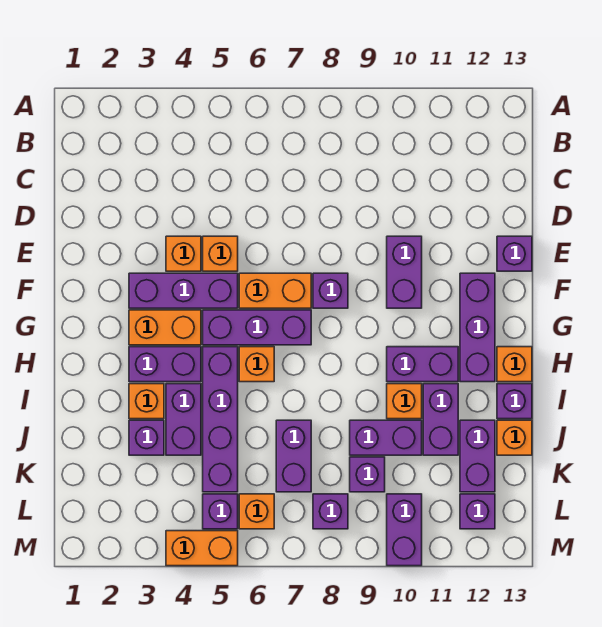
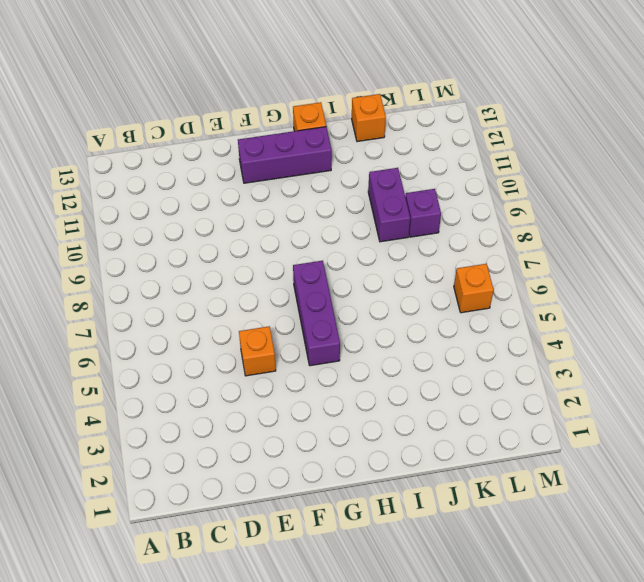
none -> orange 1x1 brick [166,236,201,271]
none -> purple 1x2 brick [387,236,422,308]
none -> purple 1x1 brick [497,236,532,271]
none -> purple 1x3 brick [129,273,238,308]

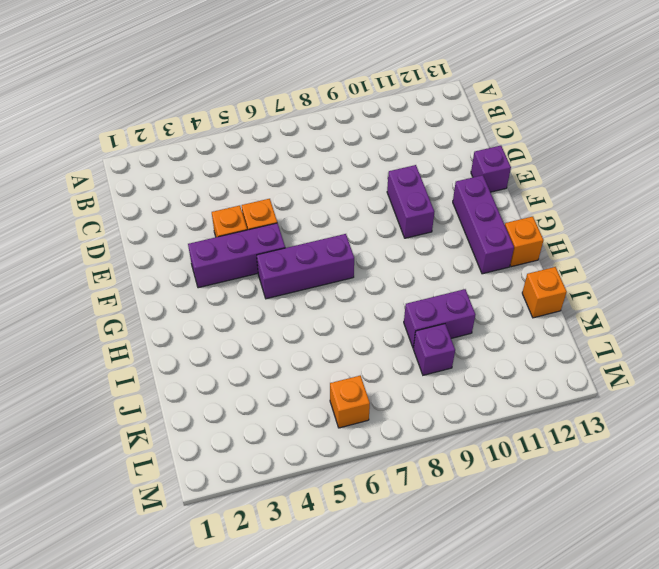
none -> orange 1x2 brick [239,273,311,308]
none -> purple 1x1 brick [313,273,348,308]
none -> orange 1x2 brick [129,310,201,345]
none -> purple 1x2 brick [129,347,201,382]

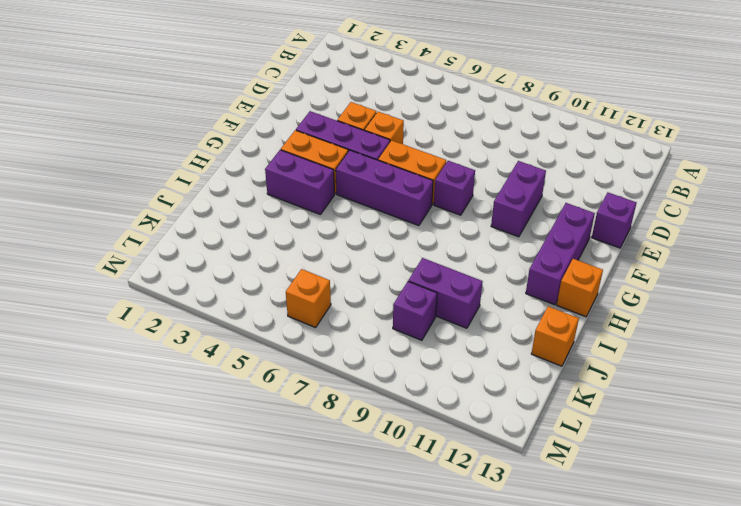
none -> purple 1x4 brick [203,347,238,492]
none -> orange 1x1 brick [239,347,274,382]
none -> purple 1x2 brick [387,347,458,382]
none -> orange 1x1 brick [129,384,164,419]

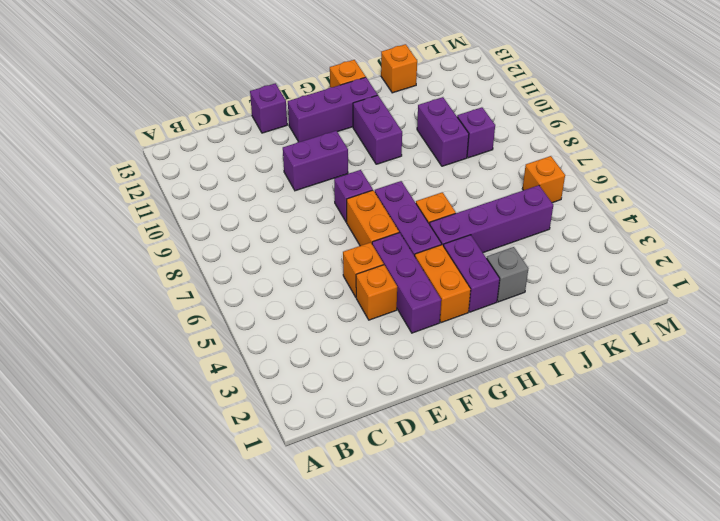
grey 1x1 brick [487,247,528,302] -> orange 1x1 brick [129,384,164,419]
none -> purple 1x2 brick [166,384,201,455]
none -> orange 1x1 brick [387,384,422,419]
none -> purple 1x2 brick [423,384,458,455]
none -> purple 1x1 brick [497,384,532,419]

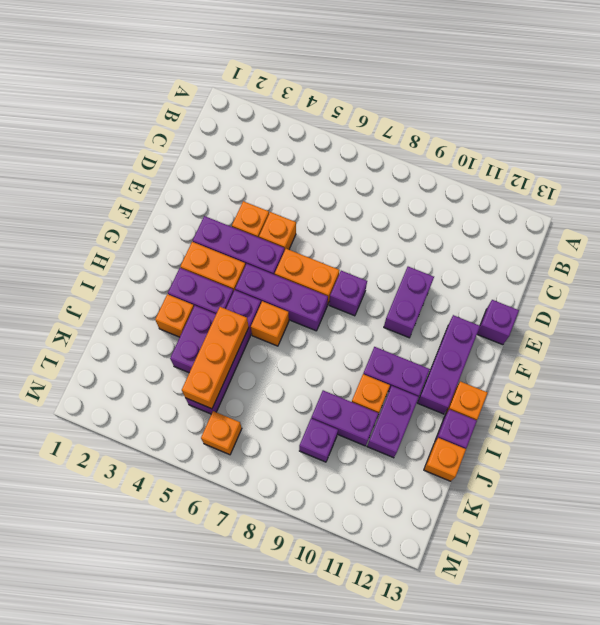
orange 1x3 brick [182,307,249,409] -> none
none -> purple 1x1 brick [129,420,164,455]
none -> purple 1x2 brick [276,420,311,492]
none -> purple 1x2 brick [460,420,495,492]
none -> purple 1x1 brick [203,494,238,529]

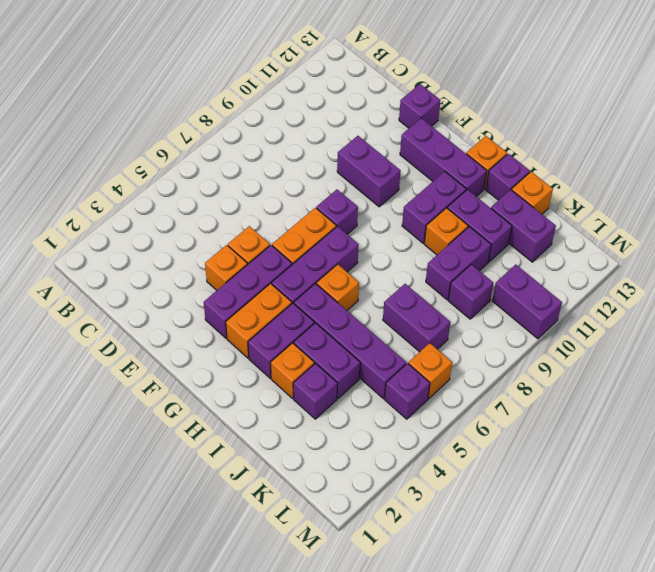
none -> purple 1x1 brick [313,494,348,529]
none -> purple 1x1 brick [460,494,495,529]
none -> orange 1x2 brick [166,531,238,566]

